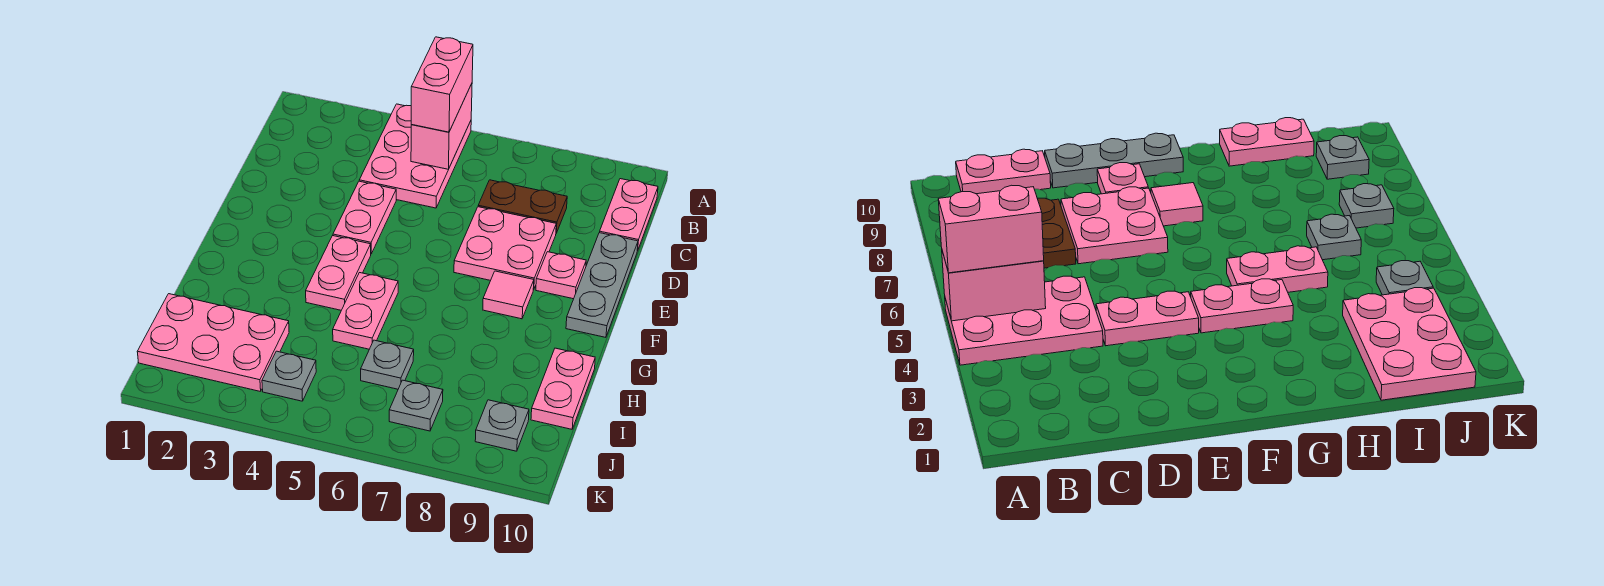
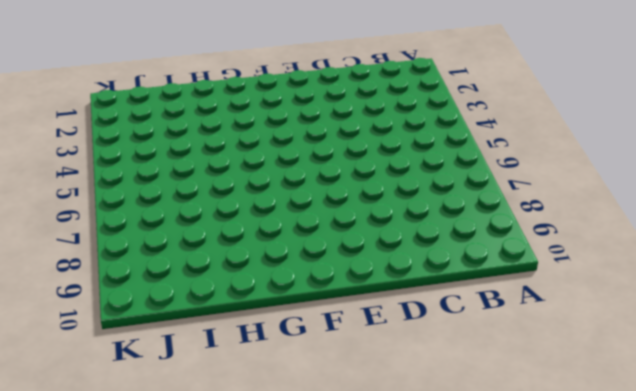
none -> pink 2x3 plate [359,104,471,208]
none -> pink 1x2 plate [600,179,658,251]
none -> brown 1x2 plate [478,180,567,233]

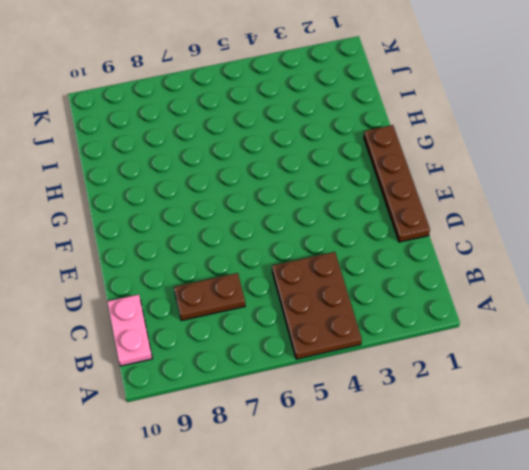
brown 2x3 plate [272,252,362,359] -> pink 2x3 plate [359,104,471,208]
brown 1x4 plate [364,125,430,242] -> none
none -> pink 1x2 plate [333,181,396,254]
none -> pink 2x2 plate [454,207,556,290]
none -> grey 1x3 plate [566,233,638,337]

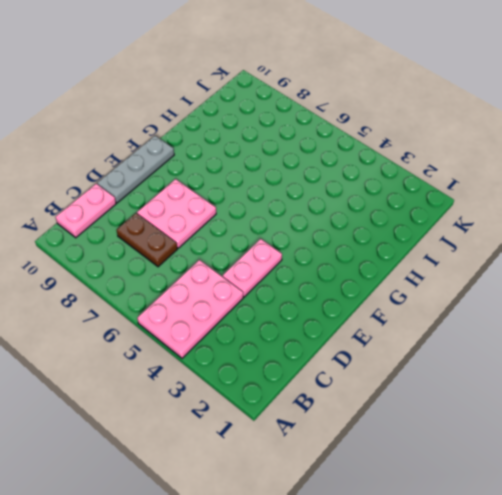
none -> pink 1x1 plate [536,252,586,299]
none -> pink 1x2 plate [306,236,371,310]
none -> pink 1x1 tile [483,271,534,319]

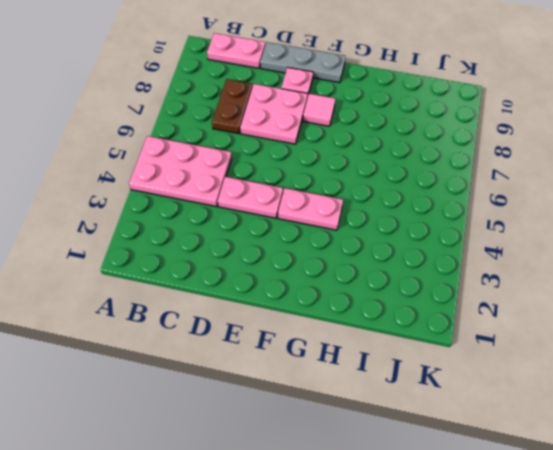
none -> pink 1x2 plate [333,273,398,349]
none -> pink 1x2 plate [531,348,595,429]
none -> pink 2x3 plate [137,294,289,392]

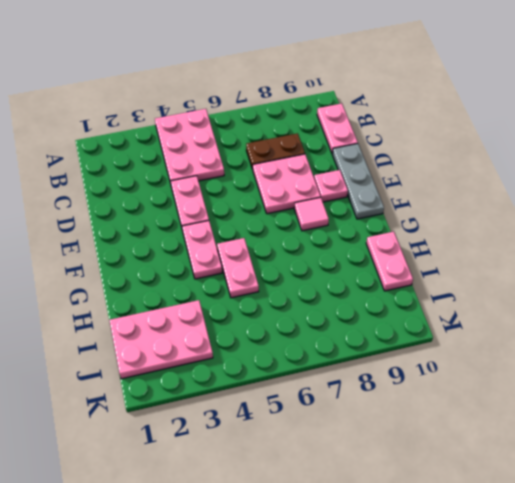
none -> grey 1x1 plate [361,340,414,389]
none -> grey 1x1 plate [262,351,316,401]
none -> grey 1x1 plate [389,380,443,431]

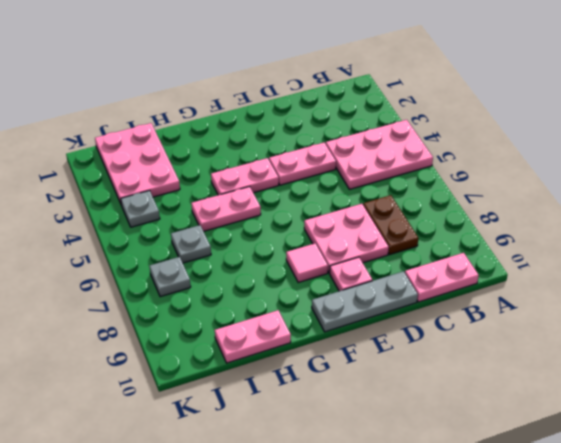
none -> grey 1x1 plate [475,400,529,451]
none -> pink 1x2 brick [411,84,472,169]
none -> pink 1x2 brick [411,37,473,132]

